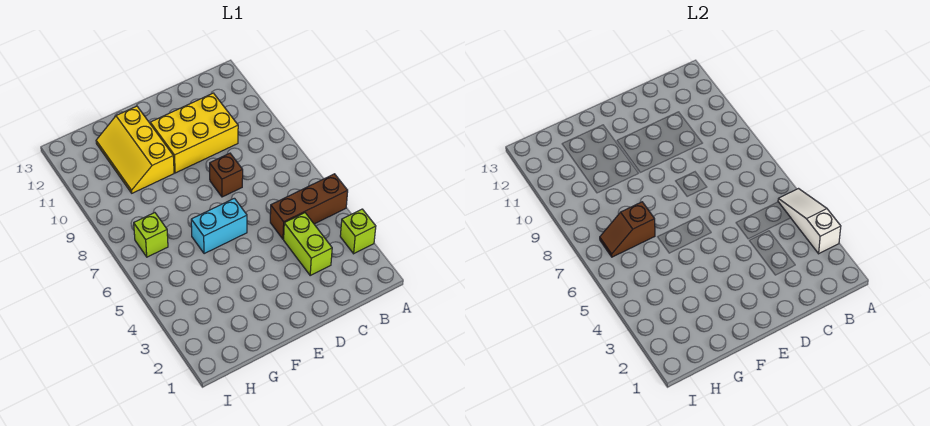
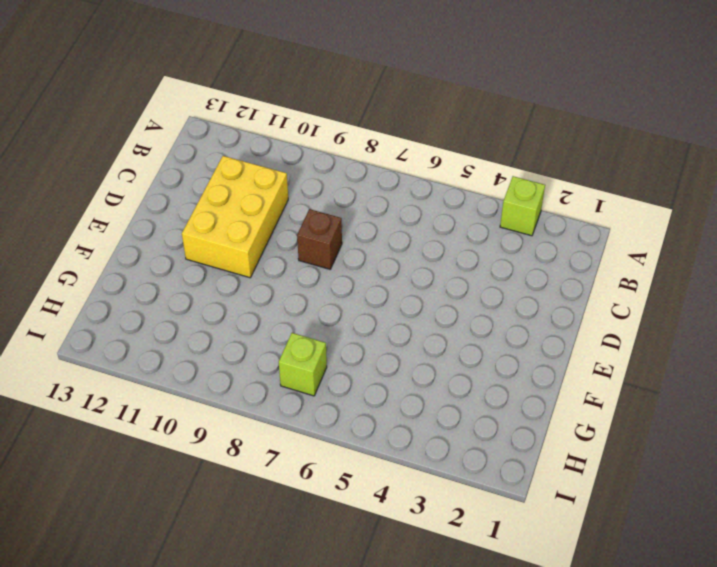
none -> brown 1x3 brick [270,174,348,239]
none -> lime 1x2 brick [284,213,332,275]

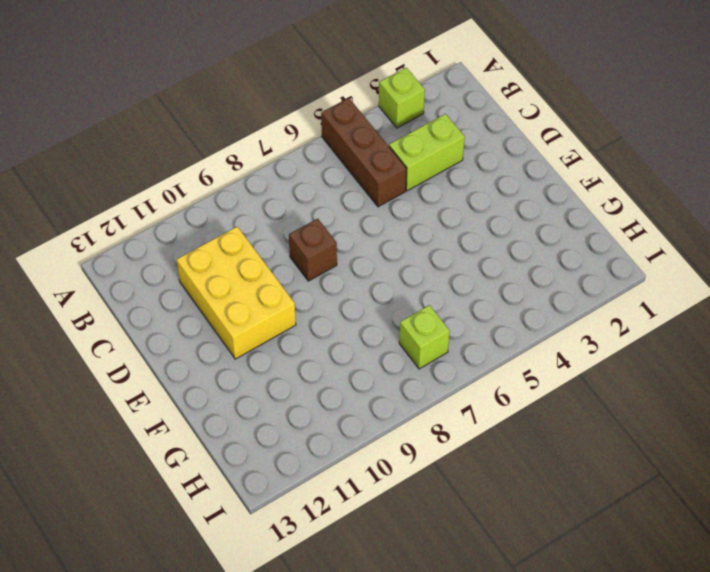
none -> cyan 1x2 brick [191,198,247,254]
none -> yellow 2x3 slope [96,106,174,193]

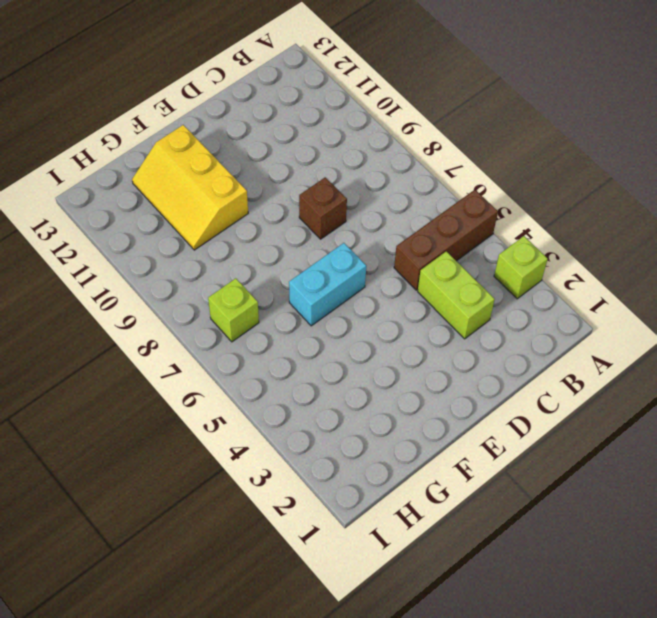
none -> yellow 2x3 brick [150,93,238,173]
none -> white 1x3 slope [778,189,841,254]

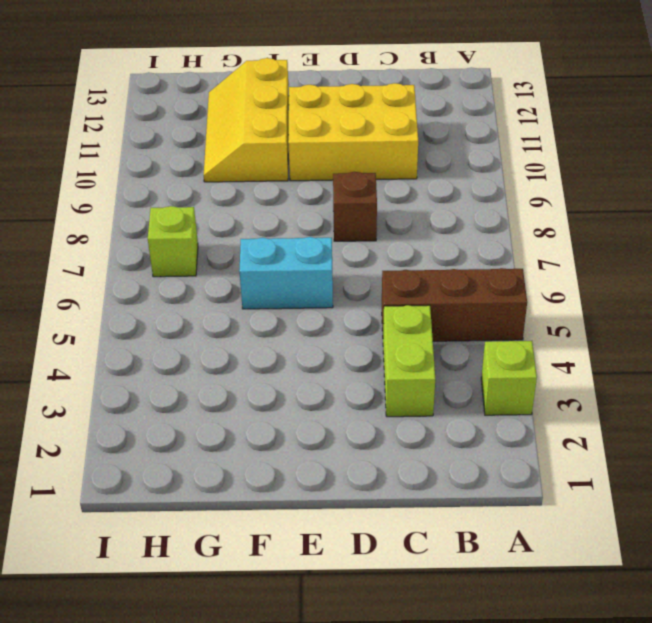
none -> white 1x3 slope [778,189,841,254]
none -> brown 1x2 slope [600,202,655,257]

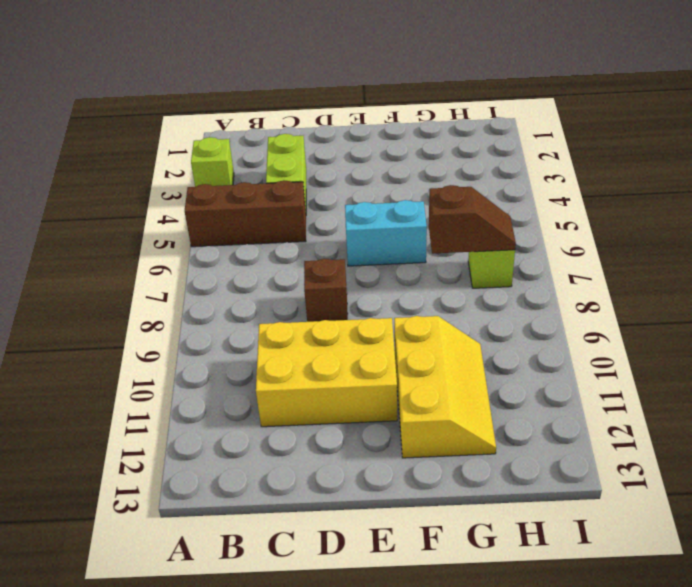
none -> white 1x3 slope [778,189,841,254]

